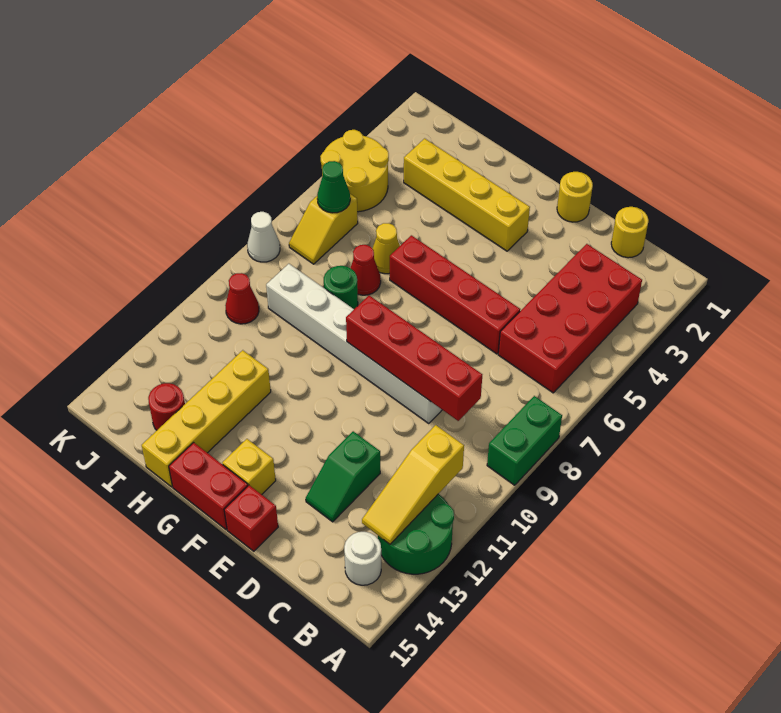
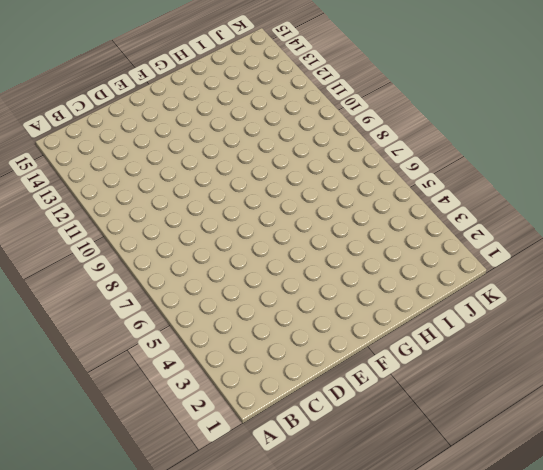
none -> green 1x2 brick [487,396,562,485]
none -> green 2x2 round brick [378,494,454,574]
none -> red 2x4 brick [498,244,642,393]

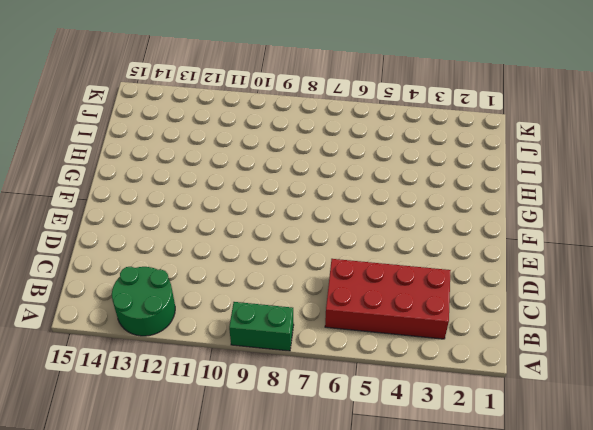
none -> white 1x1 round brick [344,532,381,585]
none -> yellow 1x1 round brick [611,207,649,258]
none -> red 1x4 brick [390,235,520,354]

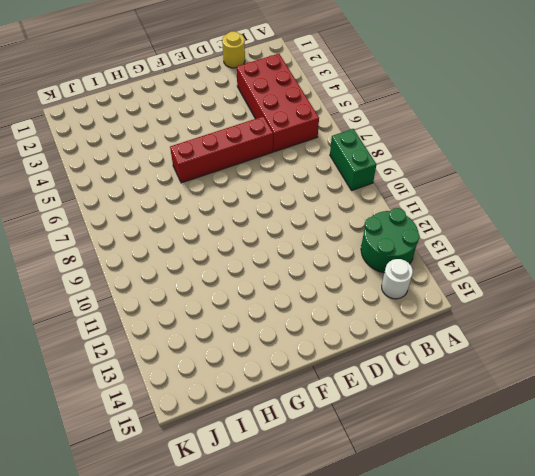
none -> white 1x6 brick [266,264,442,424]
none -> green 1x2 slope [306,431,380,522]
none -> yellow 1x1 round brick [557,172,593,222]

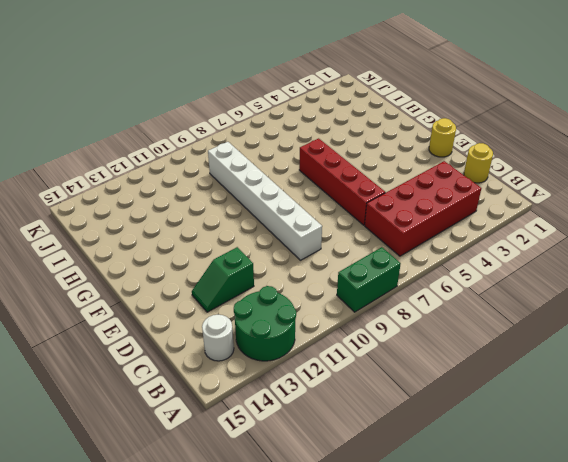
none -> red 1x1 brick [224,485,278,551]
none -> yellow 1x4 brick [404,138,530,251]
none -> yellow 1x1 brick [222,439,276,495]

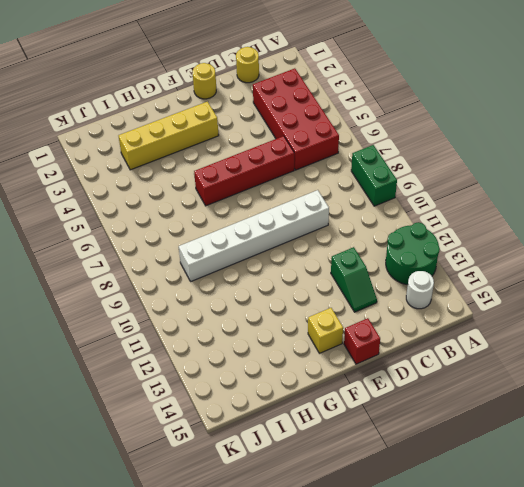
none -> red 1x2 brick [169,443,248,530]
none -> yellow 1x1 cone [372,223,400,274]
none -> red 1x1 cone [351,245,381,295]

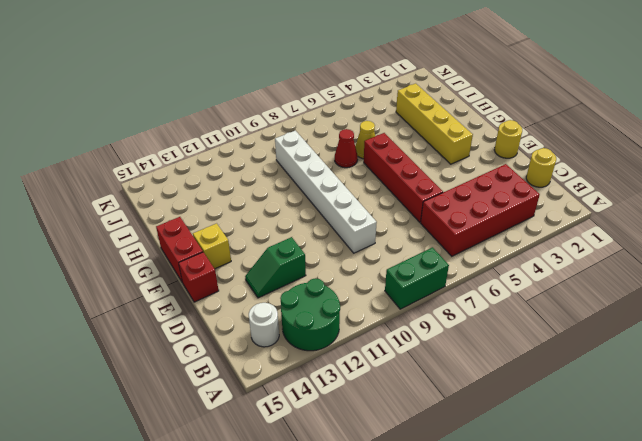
none -> green 1x1 round brick [324,266,358,309]
none -> yellow 1x4 brick [142,350,271,487]
none -> red 1x1 round brick [148,383,185,430]

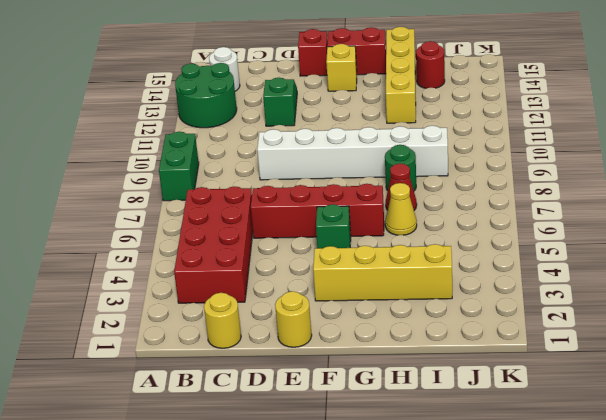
green 1x1 brick [316,204,351,248] -> none
none -> yellow 2x2 round brick [320,130,389,212]
none -> yellow 1x2 slope [289,194,358,264]
none -> red 1x1 cone [225,273,259,324]

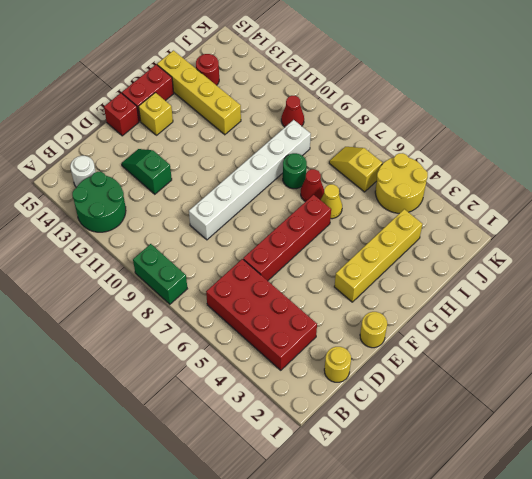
none -> white 1x1 cone [247,212,280,262]
none -> yellow 1x3 slope [362,425,464,544]
none -> red 1x4 brick [346,296,482,421]

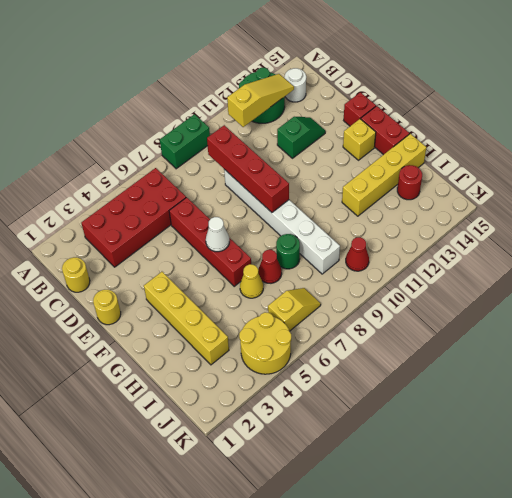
white 1x1 cone [206,217,229,252] -> white 1x1 cone moved to [247,212,280,262]
none -> green 1x1 cone [317,161,350,213]

